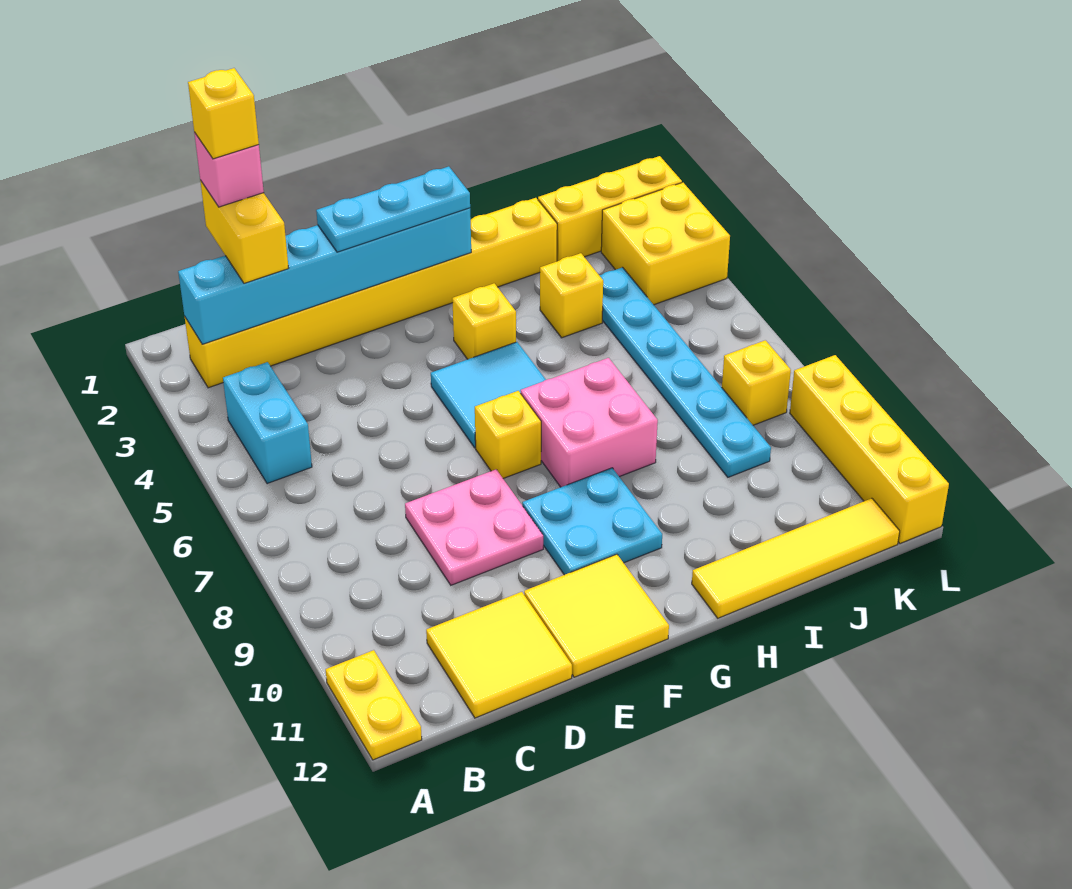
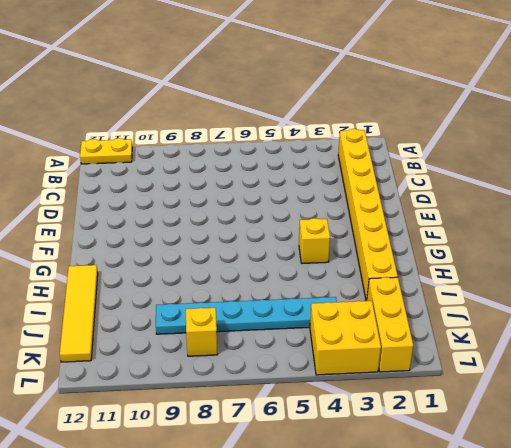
none -> cyan 1x2 brick [223,362,312,484]
none -> yellow 2x2 tile [426,592,572,718]
none -> pink 2x2 plate [405,469,543,585]

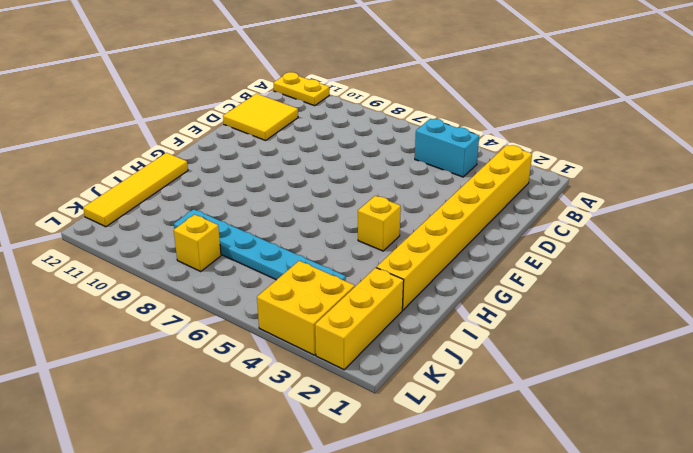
none -> pink 2x2 plate [405,469,543,585]
none -> yellow 2x2 tile [524,554,669,677]
none -> cyan 2x2 tile [431,342,546,448]

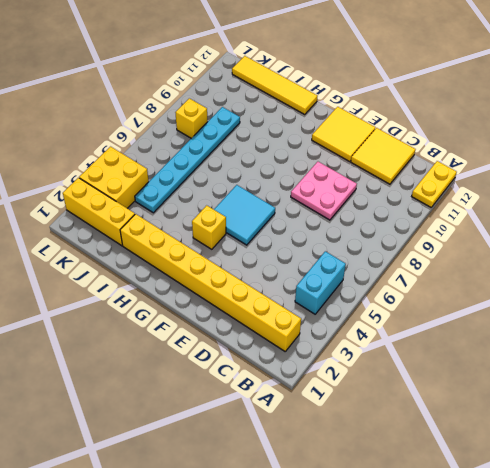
none -> yellow 1x1 brick [475,391,541,478]
none -> cyan 2x2 plate [522,468,662,575]
none -> pink 2x2 brick [521,358,658,487]

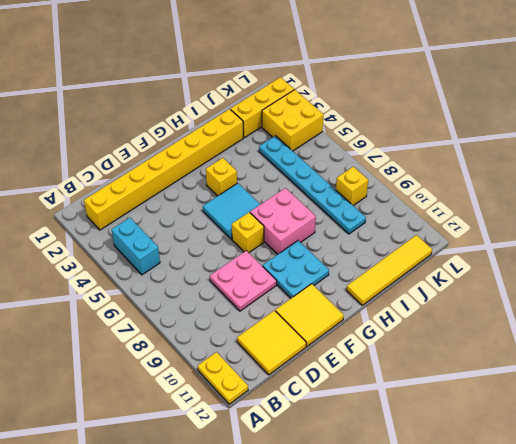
none -> yellow 1x1 brick [540,253,603,338]
none -> yellow 1x4 brick [790,355,949,544]
none -> cyan 1x6 brick [178,208,471,344]

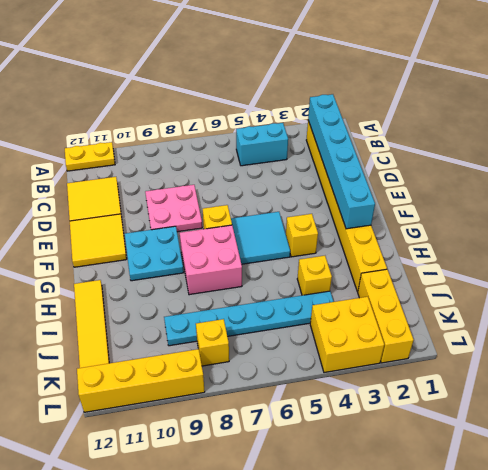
none -> yellow 1x2 brick [200,180,288,283]
none -> cyan 1x3 plate [316,166,470,252]
none -> pink 1x1 brick [194,132,264,207]

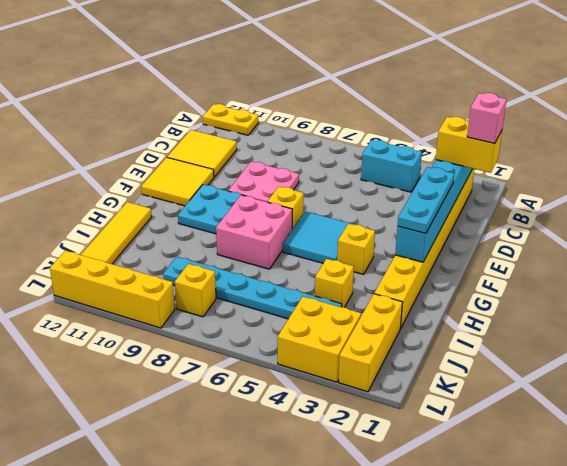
none -> yellow 1x1 brick [188,68,259,159]

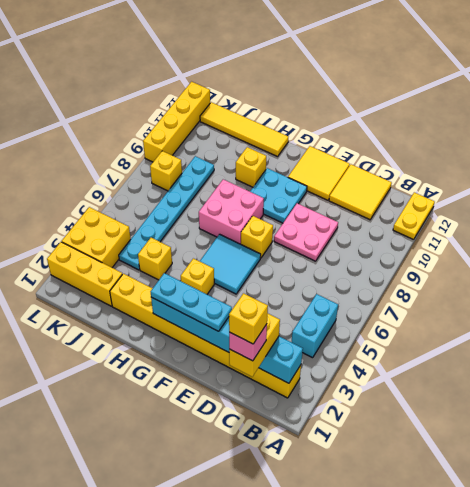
yellow 1x1 brick [236,147,266,187] -> none

